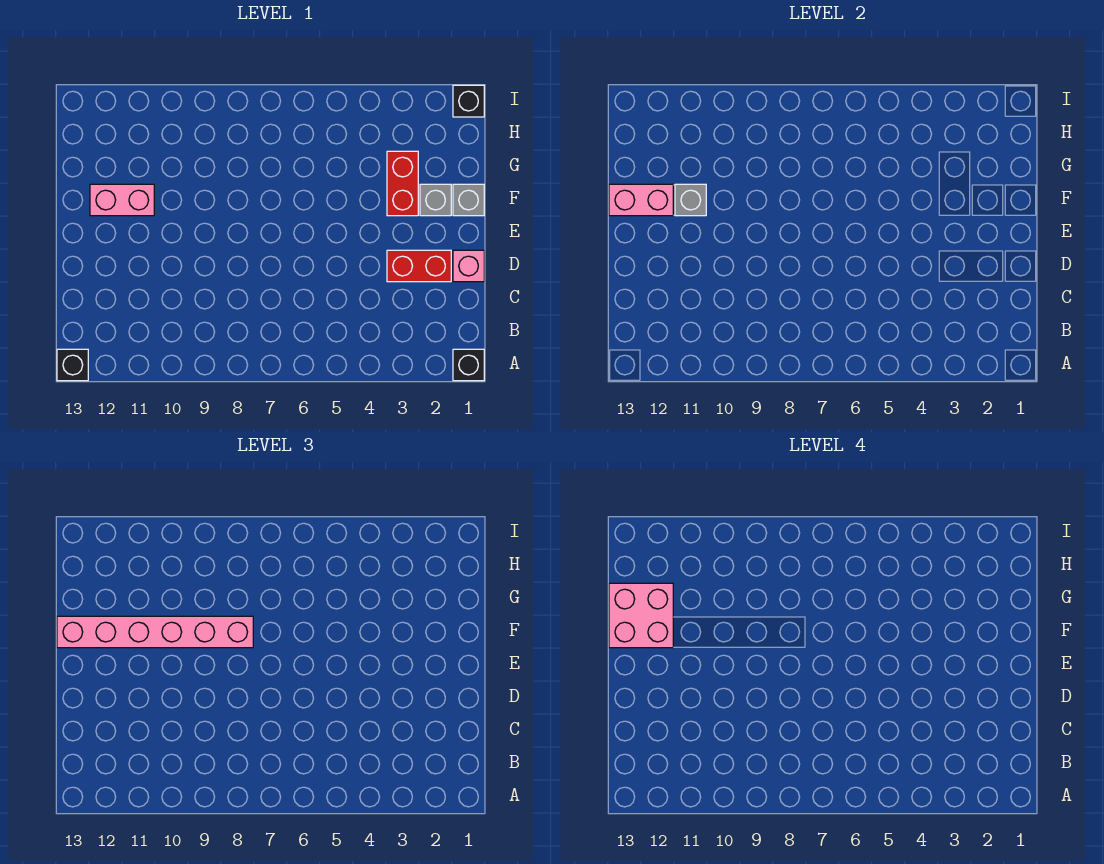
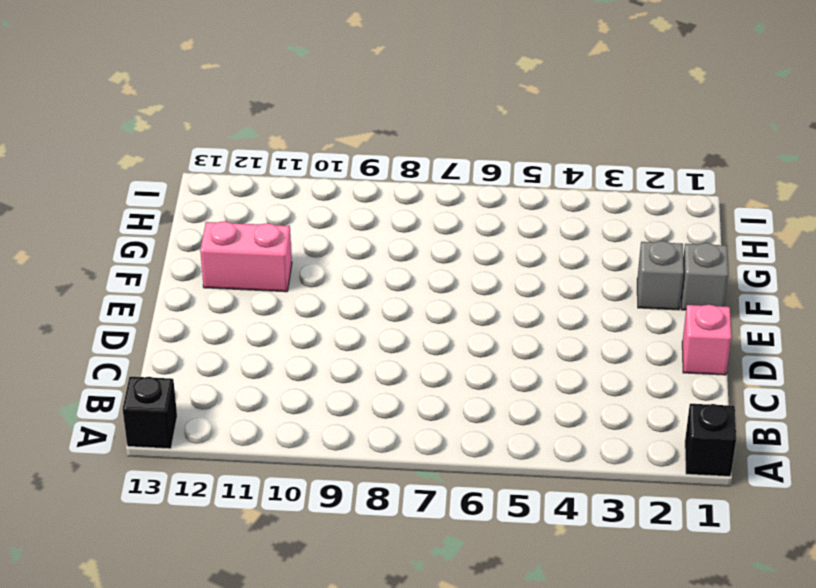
none -> red 1x2 brick [387,250,451,282]
none -> red 1x2 brick [387,151,418,216]
none -> black 1x1 brick [453,85,484,117]

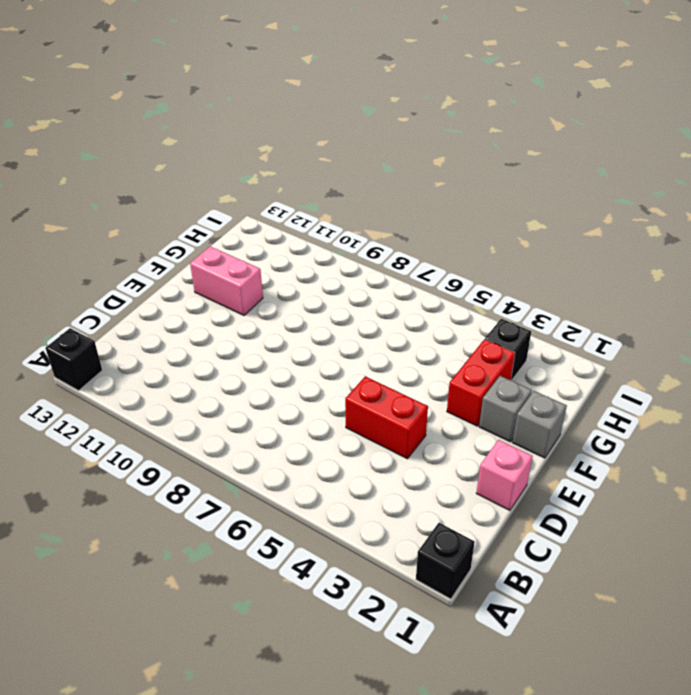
red 1x2 brick [345,376,428,459] -> red 1x2 brick moved to [387,250,451,282]
black 1x1 brick [485,319,531,381] -> black 1x1 brick moved to [453,85,484,117]
none -> grey 1x1 brick [675,184,706,216]
none -> pink 1x2 brick [609,184,673,216]
none -> pink 1x6 brick [57,616,253,648]

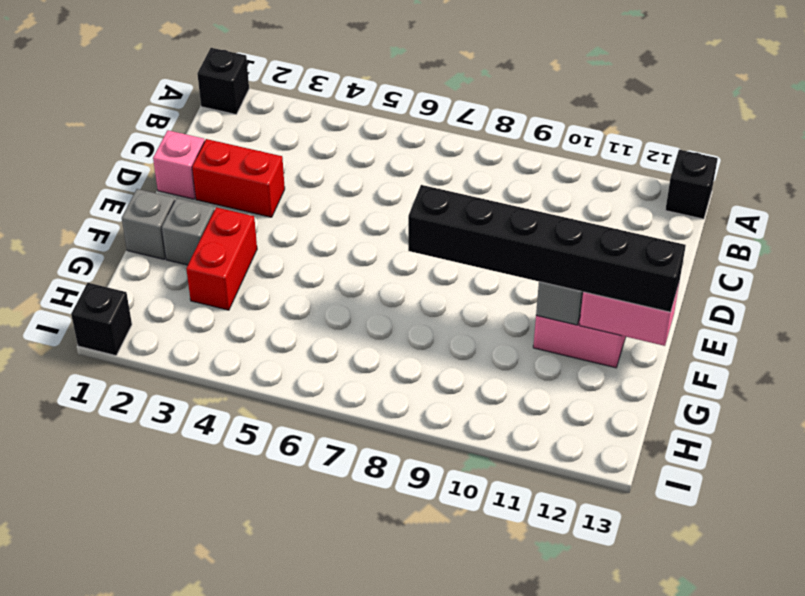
black 1x6 brick [408,185,686,312] -> pink 1x6 brick [57,616,253,648]
none -> pink 2x2 brick [609,583,673,648]

